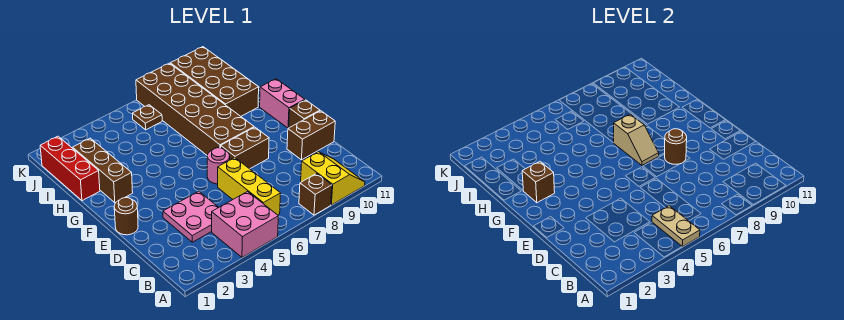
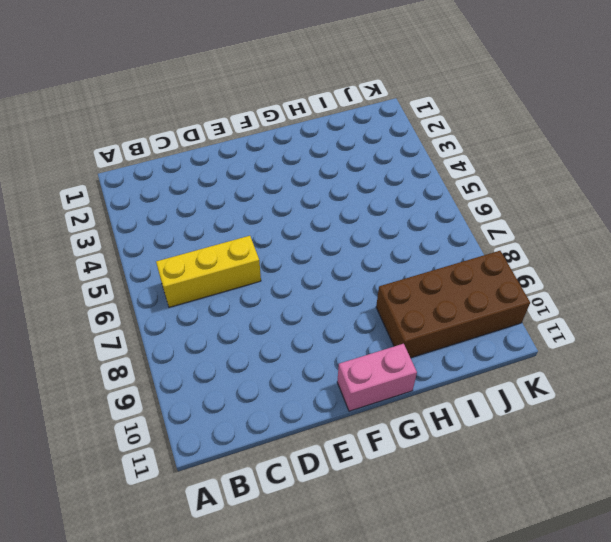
none -> pink 2x2 brick [212,192,278,257]
none -> brown 1x1 brick [299,173,332,215]
none -> yellow 2x2 slope [301,152,365,205]

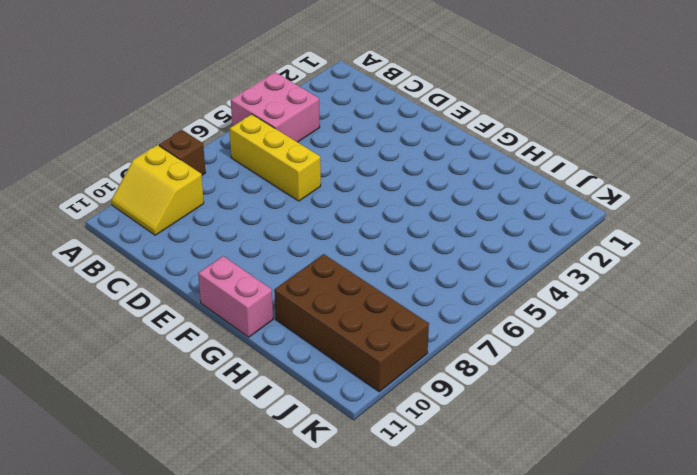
none -> pink 2x2 plate [163,191,219,242]
none -> brown 1x2 brick [287,111,335,160]
none -> brown 1x1 round brick [114,198,138,235]

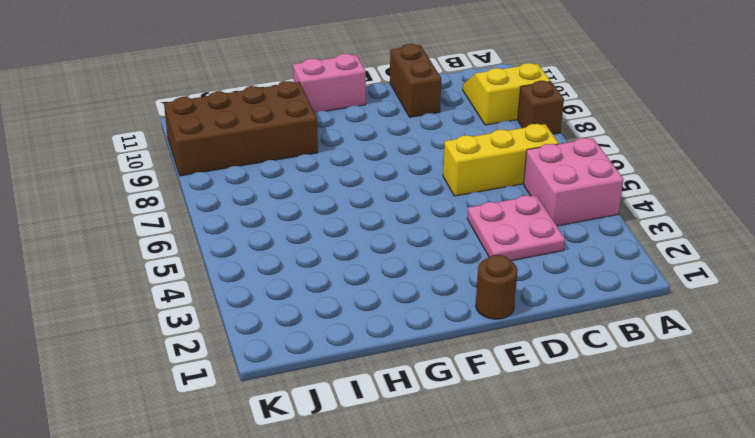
none -> pink 1x1 round brick [207,148,230,184]
none -> brown 1x2 brick [221,127,269,169]
none -> brown 1x1 brick [289,100,320,128]

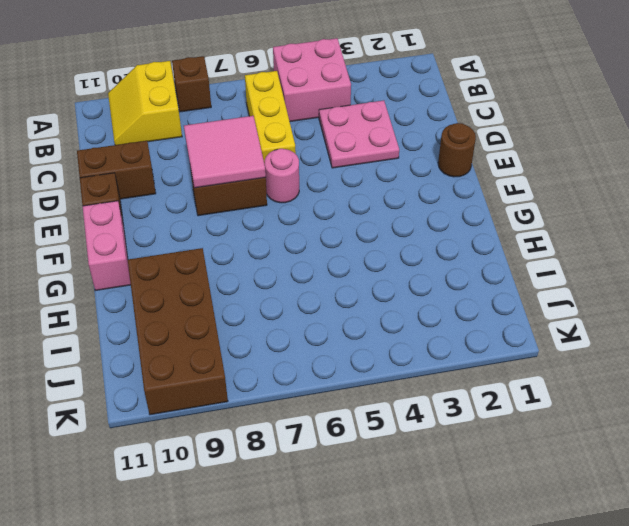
pink 2x2 tile [184,116,266,188] -> brown 1x1 round brick [665,129,687,164]
none -> brown 2x6 brick [136,63,254,156]
none -> brown 1x3 brick [73,138,133,203]
none -> red 1x3 brick [40,136,100,201]

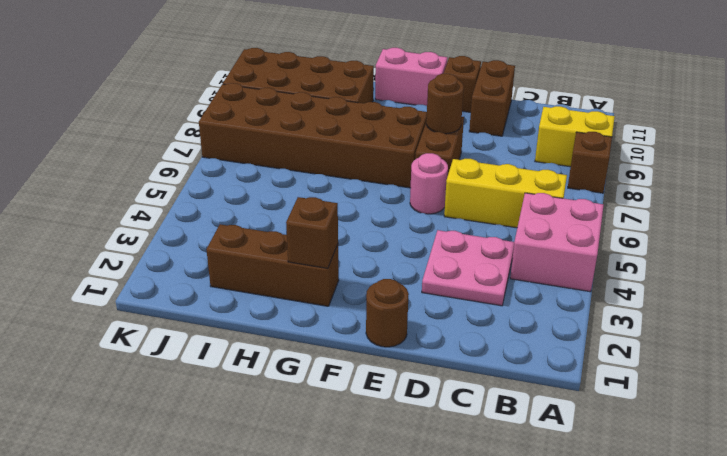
none -> red 1x3 brick [40,136,100,201]
none -> brown 1x1 plate [132,105,162,130]
none -> tan 1x2 plate [652,206,700,247]

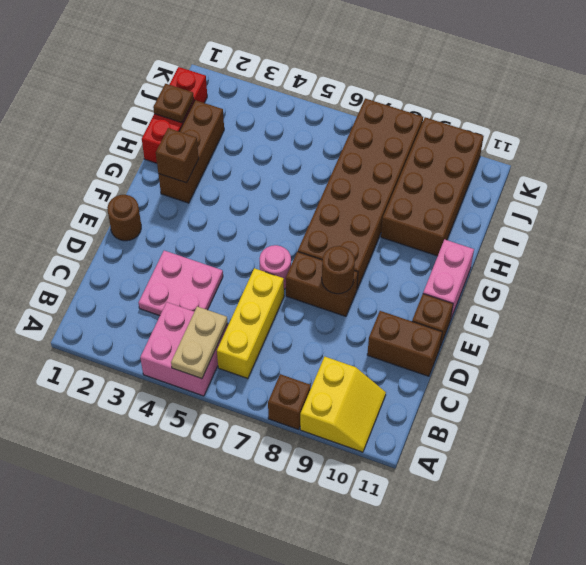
brown 1x1 plate [153,84,194,123] -> brown 1x1 plate moved to [132,105,162,130]
none -> tan 1x2 slope [614,114,659,165]

